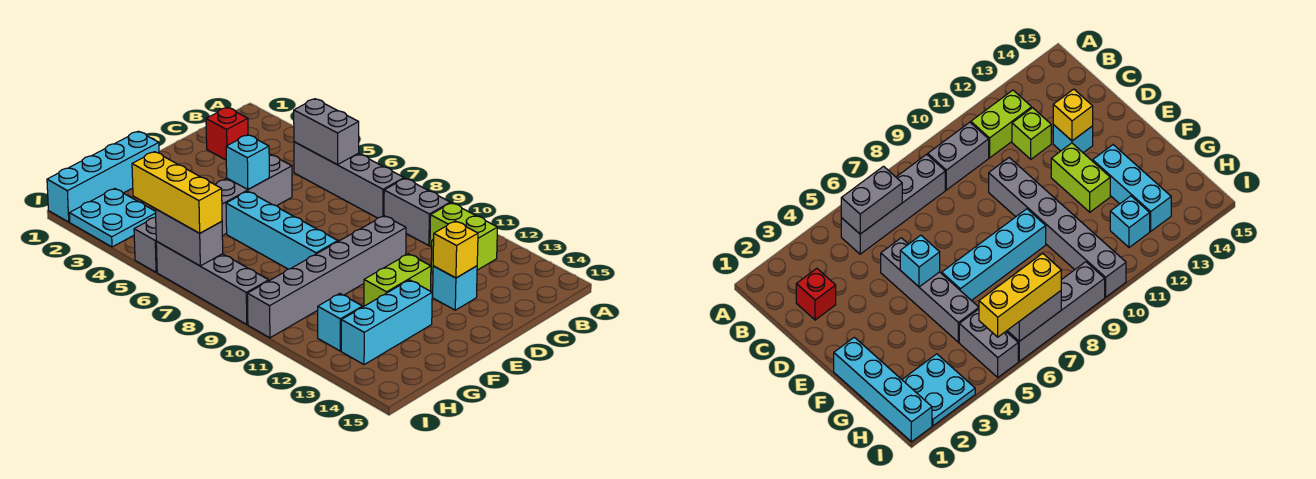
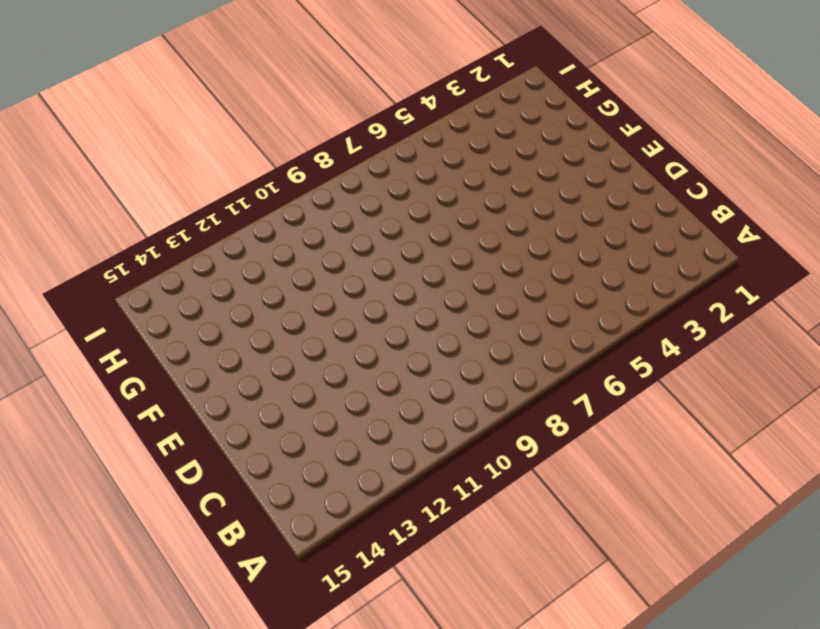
none -> grey 1x4 brick [294,142,404,218]
none -> grey 1x2 brick [384,178,450,246]
none -> lime 1x2 brick [430,203,498,270]

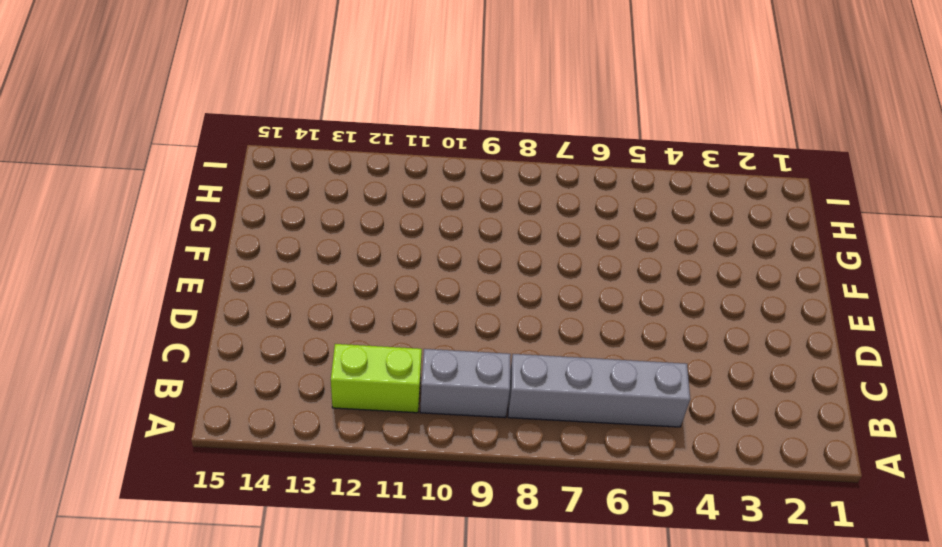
none -> red 1x1 brick [206,107,248,160]
none -> lime 1x1 brick [1012,108,1051,159]
none -> grey 1x4 brick [215,155,292,236]

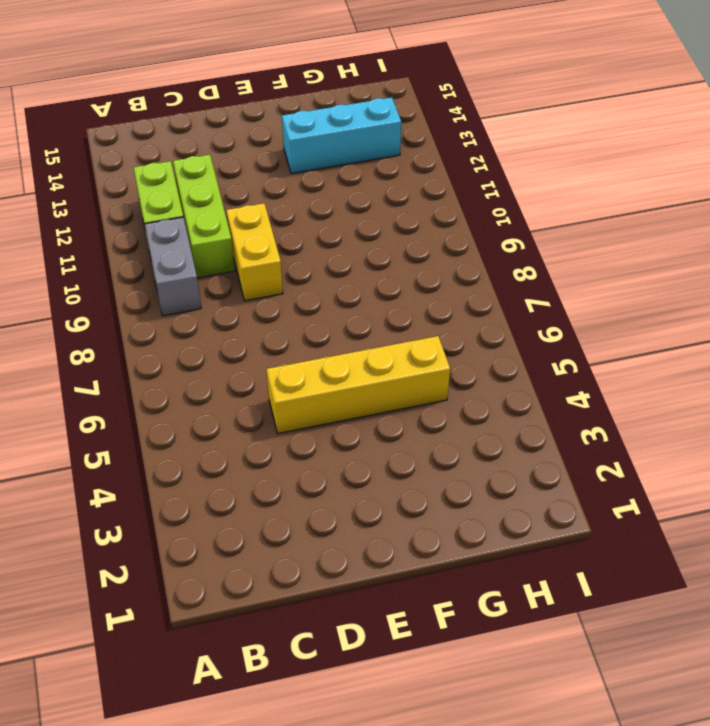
lime 1x3 brick [173,155,235,278] -> lime 1x1 brick [1012,108,1051,159]
yellow 1x4 brick [266,336,450,434] -> grey 1x4 brick [215,155,292,236]
yellow 1x2 brick [226,203,283,301] -> grey 1x6 brick [247,216,406,338]
none -> grey 1x4 brick [294,142,404,218]
none -> red 1x1 brick [206,107,248,160]
none -> cyan 1x1 brick [433,266,477,310]

